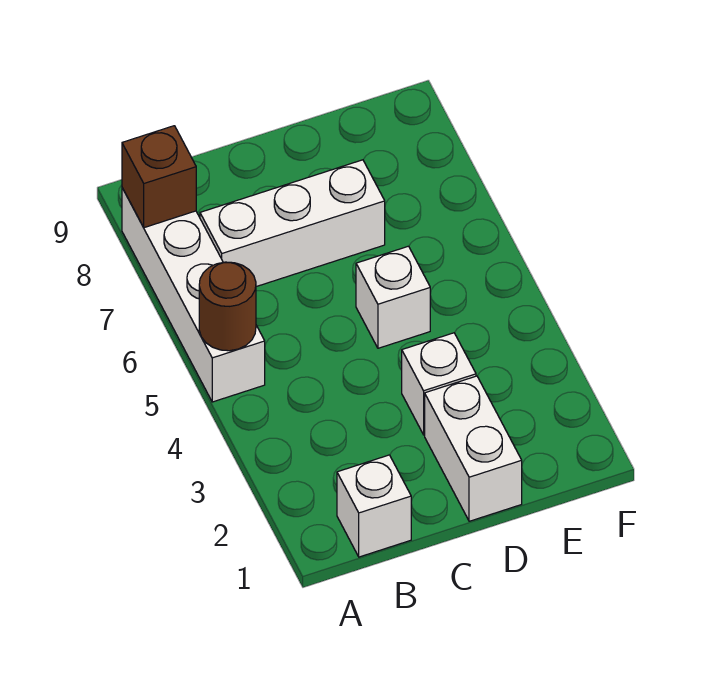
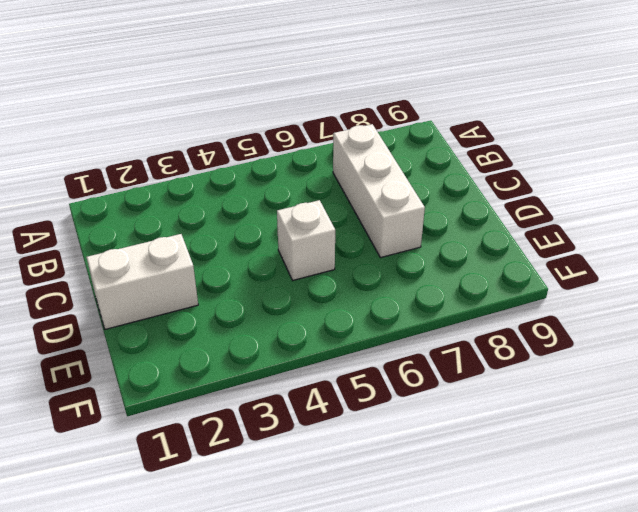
none -> white 1x4 brick [122,188,265,402]
none -> white 1x1 brick [337,455,411,557]

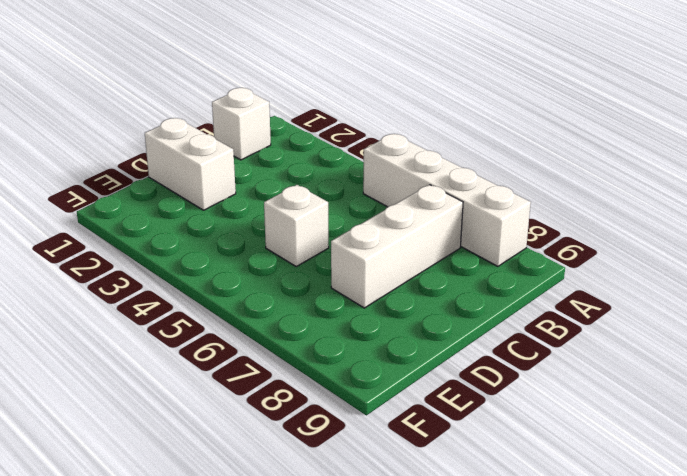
none -> white 1x1 brick [402,333,476,435]
none -> brown 1x1 round brick [199,262,256,351]

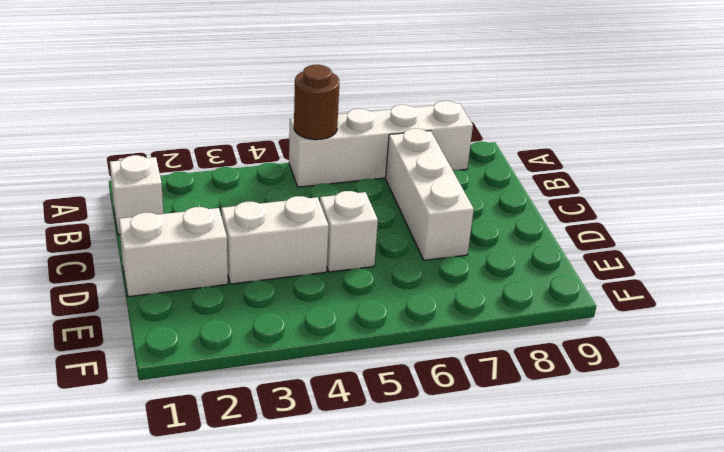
white 1x2 brick [221,196,329,284] -> white 1x1 brick [402,333,476,435]
none -> brown 1x1 brick [122,126,196,228]

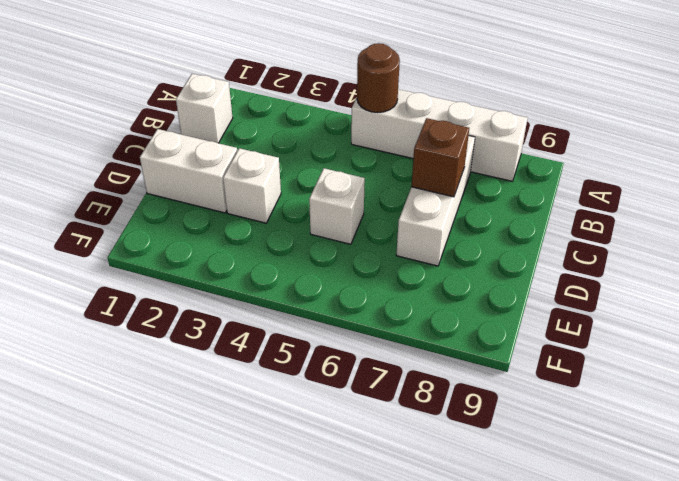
brown 1x1 brick [411,118,469,197] -> brown 1x1 brick moved to [122,126,196,228]

